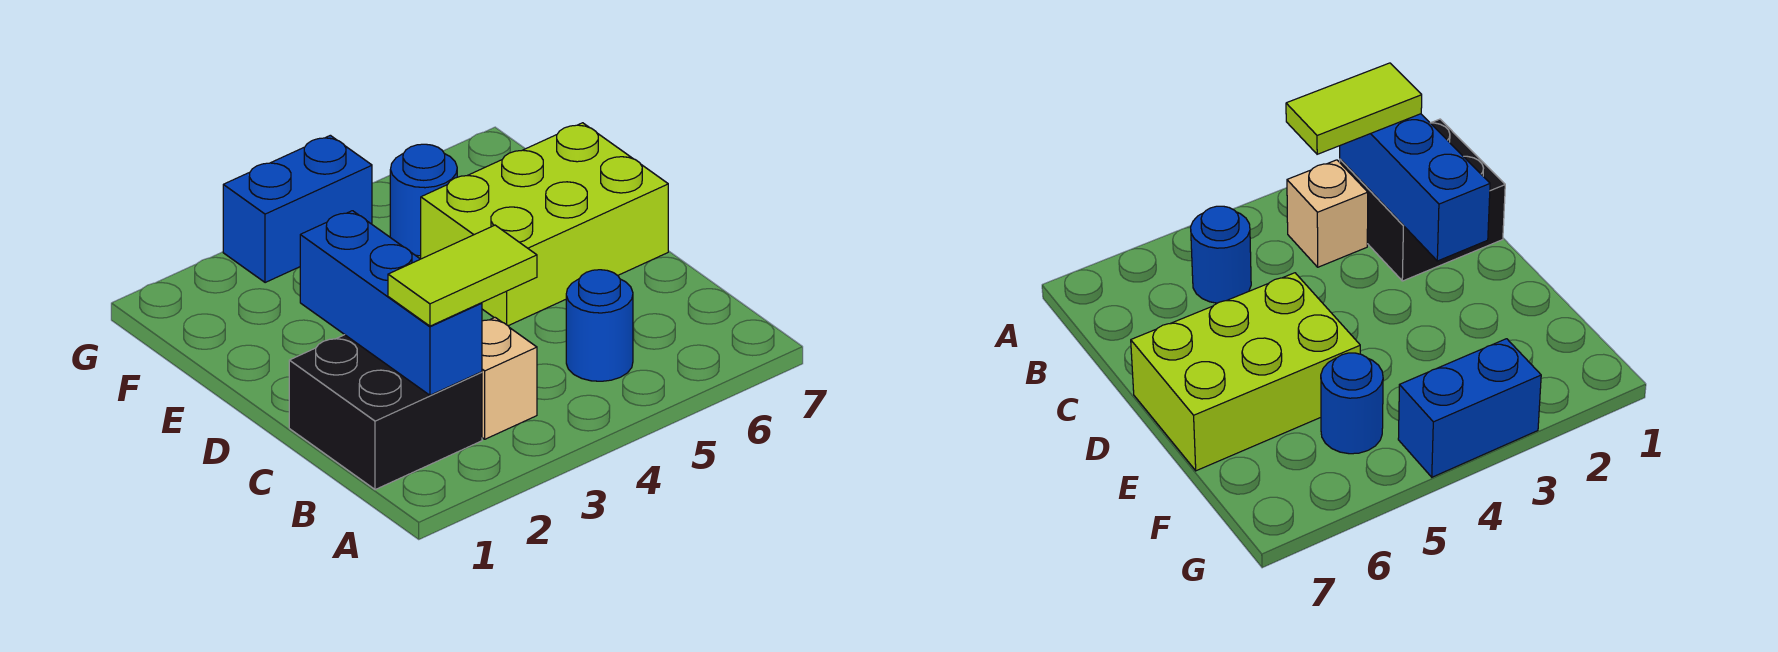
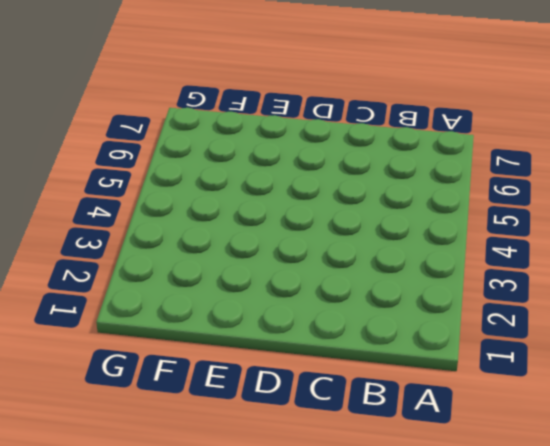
none -> black 2x2 brick [289,335,482,490]
none -> tan 1x1 brick [482,318,537,439]

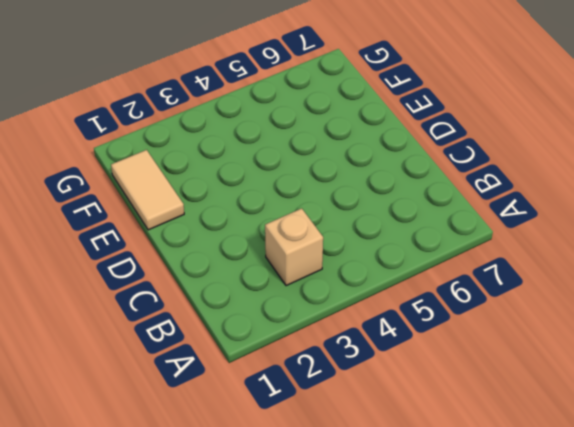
tan 1x2 tile [111,150,184,230] -> none
none -> black 2x2 brick [289,335,482,490]
none -> blue 1x1 round brick [566,270,633,381]

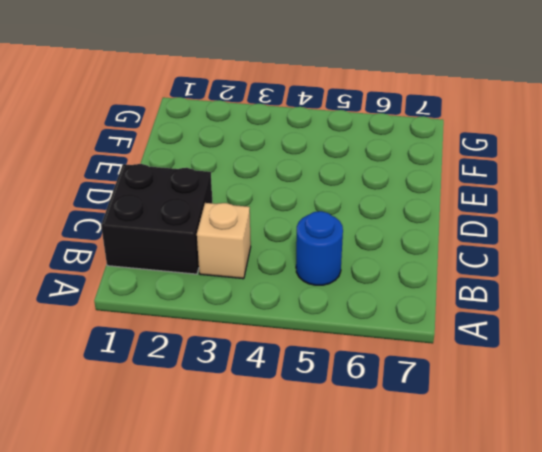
none -> lime 2x3 brick [421,123,668,326]
none -> blue 1x1 round brick [390,144,457,256]

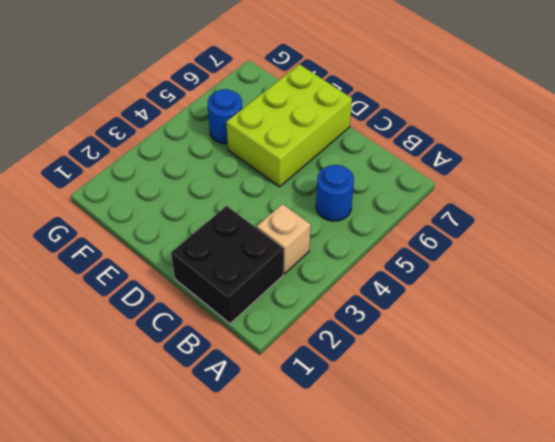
none -> blue 1x2 brick [223,135,372,283]
none -> blue 1x3 brick [300,211,482,395]

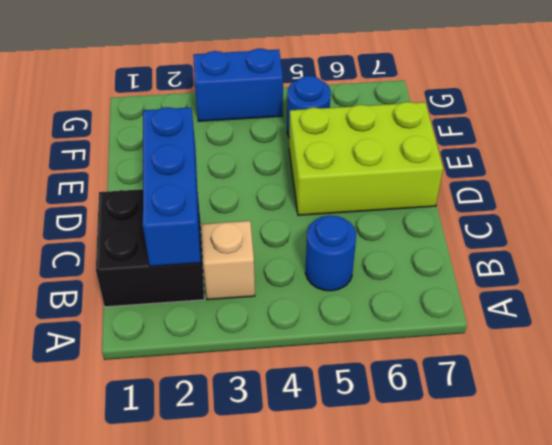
none -> lime 1x2 tile [388,225,537,326]

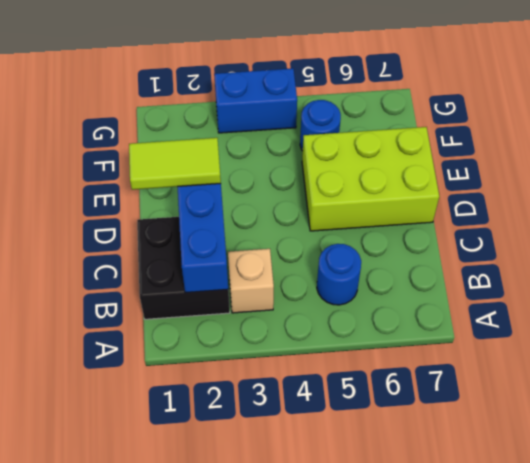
lime 1x2 tile [129,138,221,190] -> lime 1x2 tile moved to [388,225,537,326]

